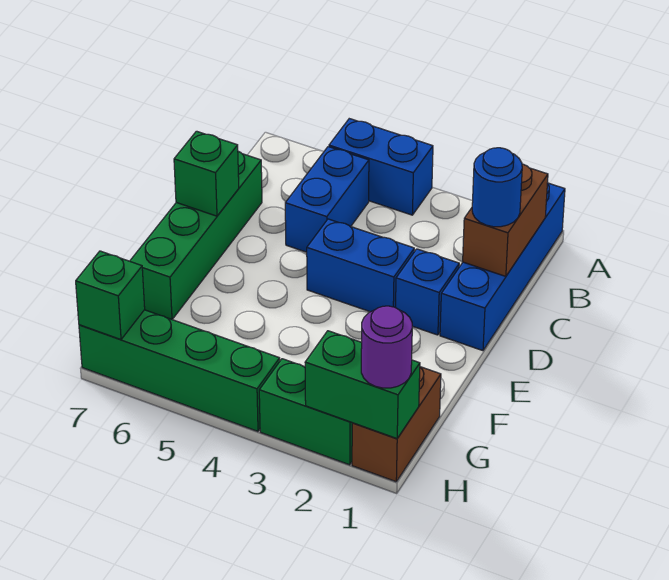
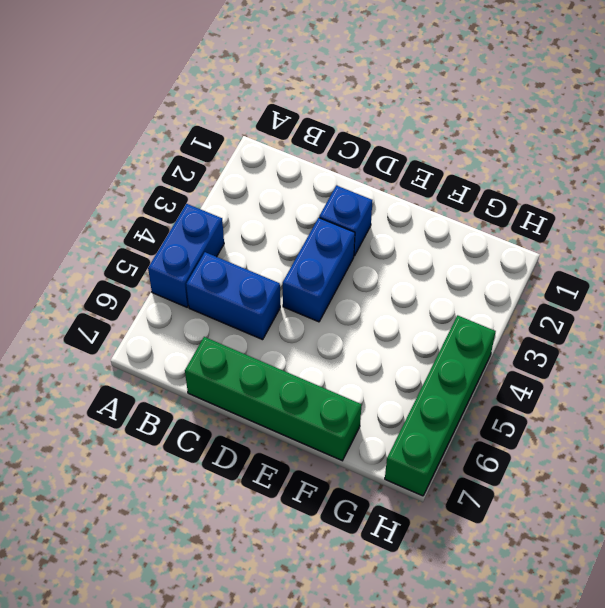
none -> blue 1x4 brick [440,183,565,351]
none -> brown 1x2 brick [352,367,441,482]
none -> green 1x2 brick [259,359,352,465]

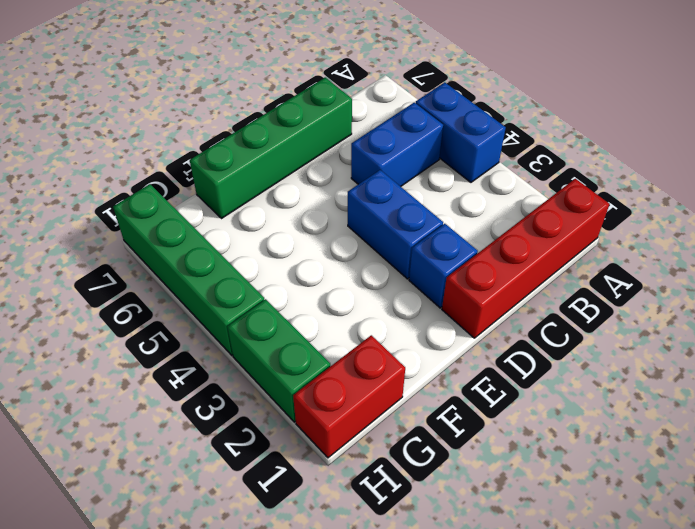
red 1x4 brick [442,179,609,338] -> blue 1x4 brick [440,183,565,351]
red 1x2 brick [293,335,405,458] -> brown 1x2 brick [352,367,441,482]
none -> brown 1x2 brick [463,164,548,276]
none -> green 1x1 brick [174,131,239,216]
none -> green 1x2 brick [305,331,420,439]

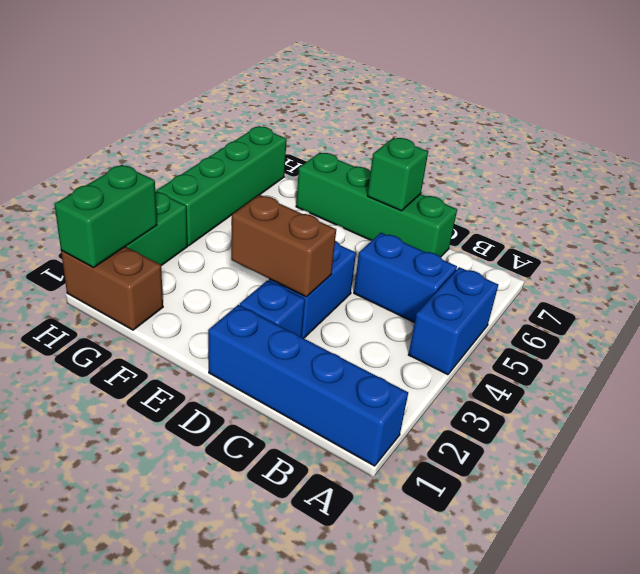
brown 1x2 brick [231,195,336,297] -> brown 1x2 brick moved to [463,164,548,276]
none -> green 1x1 brick [76,251,145,340]
none -> blue 1x1 round brick [472,148,522,227]
none -> purple 1x1 round brick [361,306,412,388]

